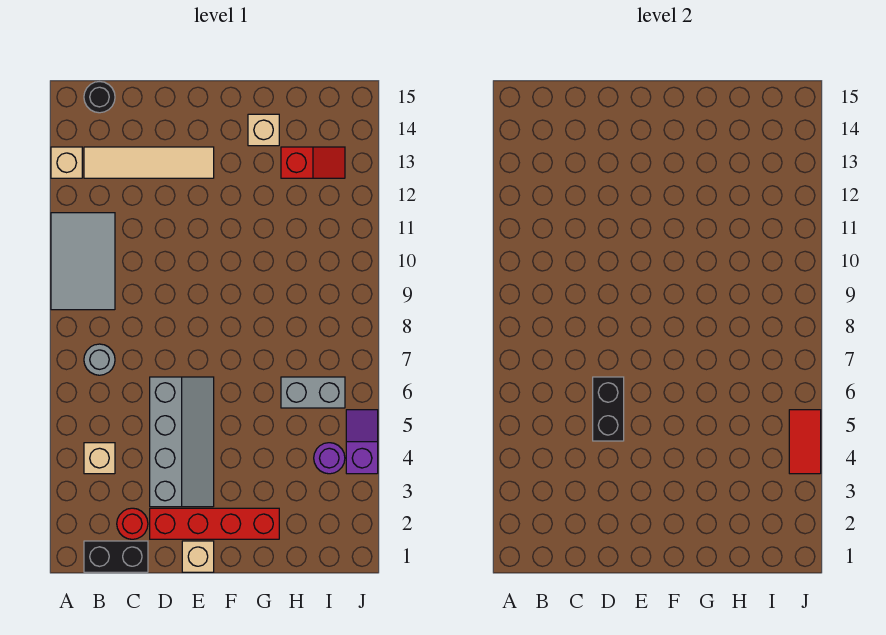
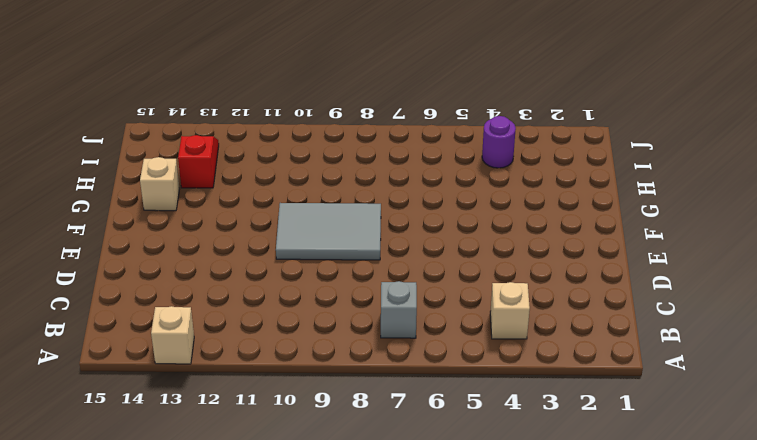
grey 1x1 brick [381,281,417,338] -> grey 1x1 round brick [84,344,115,375]
grey 2x3 tile [276,203,381,260] -> grey 2x3 tile moved to [51,213,115,310]
none -> black 1x2 brick [84,541,148,572]
none -> tan 1x4 tile [84,147,214,178]
none -> black 1x1 round brick [84,82,115,113]

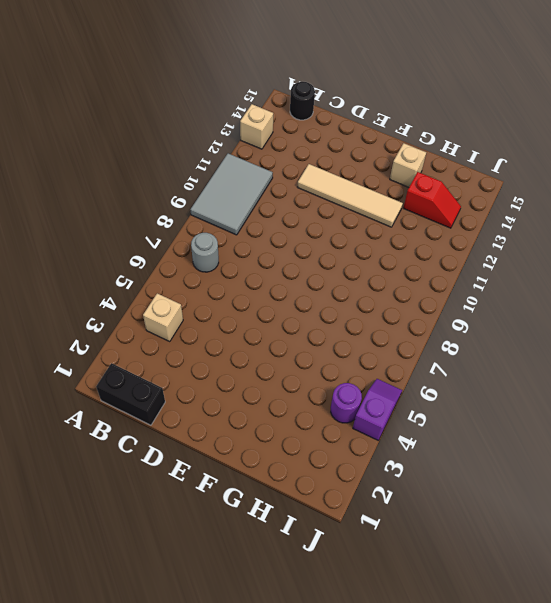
tan 1x4 tile [298,164,403,227] -> tan 1x4 tile moved to [84,147,214,178]
none -> red 1x1 round brick [117,508,148,539]
none -> red 1x4 brick [150,508,279,539]
none -> grey 2x4 slope [150,377,214,507]

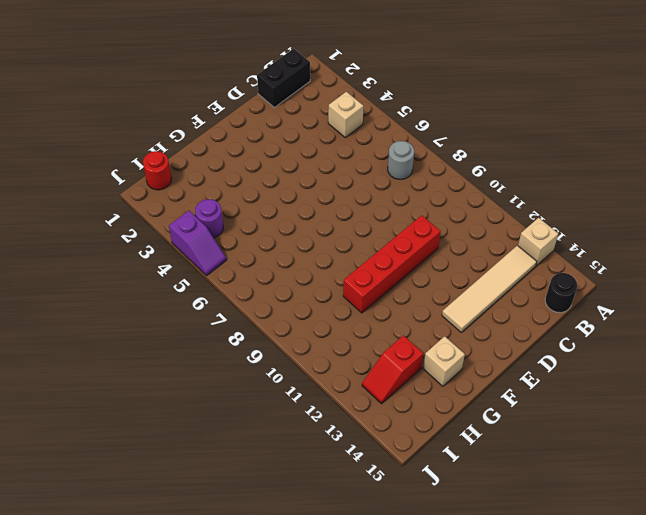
red 1x4 brick [343,215,441,313] -> red 1x4 brick moved to [150,508,279,539]
red 1x1 round brick [143,151,172,190] -> red 1x1 round brick moved to [117,508,148,539]
none -> grey 2x3 tile [51,213,115,310]
none -> grey 2x4 slope [150,377,214,507]
none -> tan 1x1 brick [182,541,214,572]

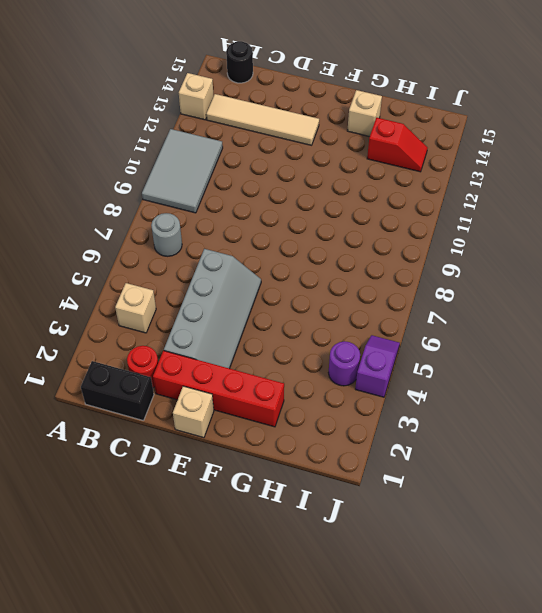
none -> grey 1x2 brick [281,377,345,408]
none -> black 1x2 brick [593,377,624,441]
none -> red 1x2 tile [789,410,821,474]

